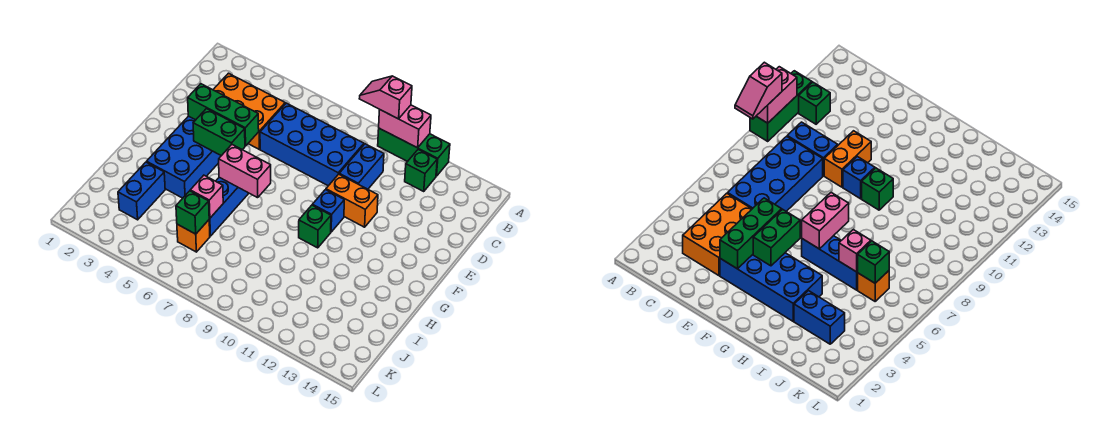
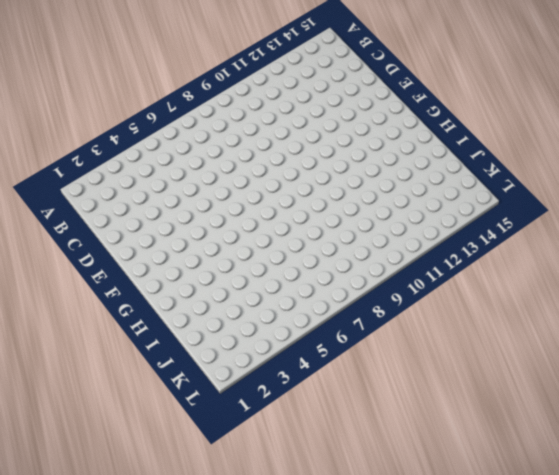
none -> green 1x3 brick [378,128,450,176]
none -> green 1x1 brick [405,150,437,191]
none -> orange 2x3 brick [213,73,285,149]

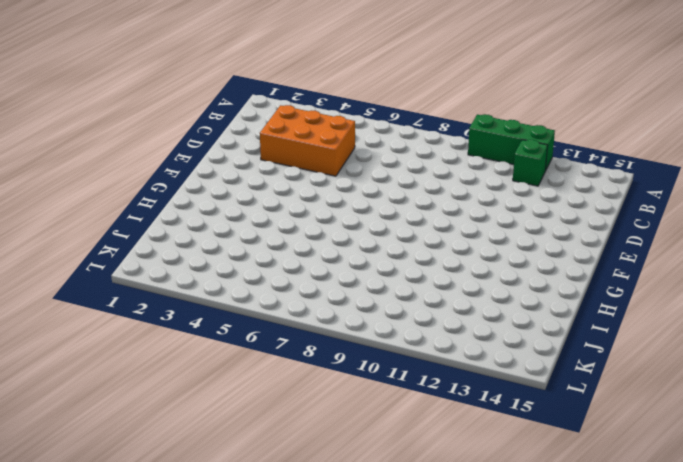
none -> blue 2x4 brick [260,103,364,186]
none -> blue 1x2 brick [339,144,384,189]
none -> blue 2x4 brick [147,116,221,198]

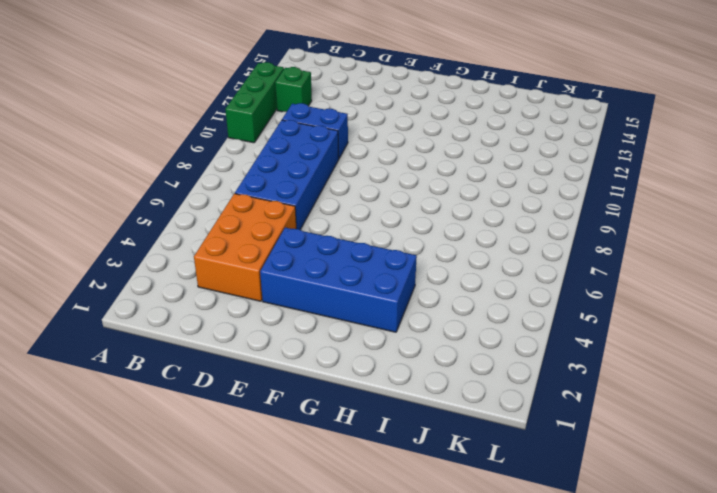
none -> orange 1x2 brick [326,174,378,227]
none -> blue 1x1 brick [312,190,344,232]
none -> blue 1x3 brick [209,177,249,236]

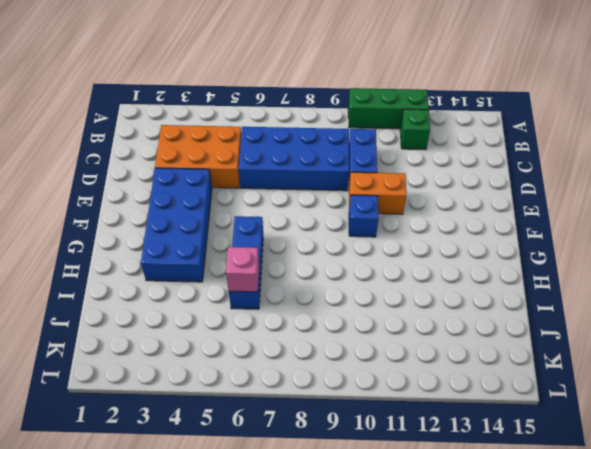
none -> green 1x1 brick [299,205,331,248]
none -> blue 1x2 brick [118,162,165,220]
none -> orange 1x1 brick [177,220,210,252]

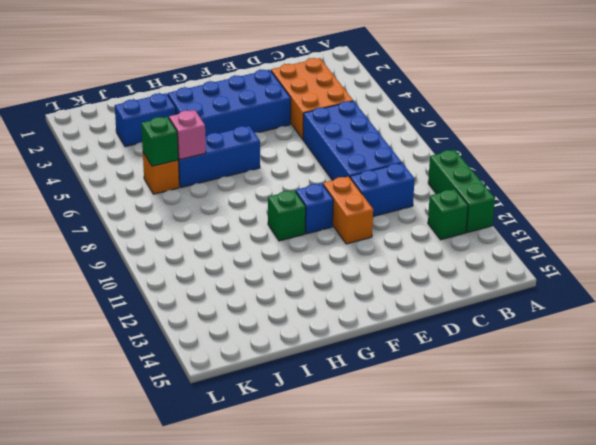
none -> pink 1x2 brick [379,105,431,148]
none -> green 1x3 brick [188,84,259,146]
none -> green 1x2 brick [193,109,245,156]

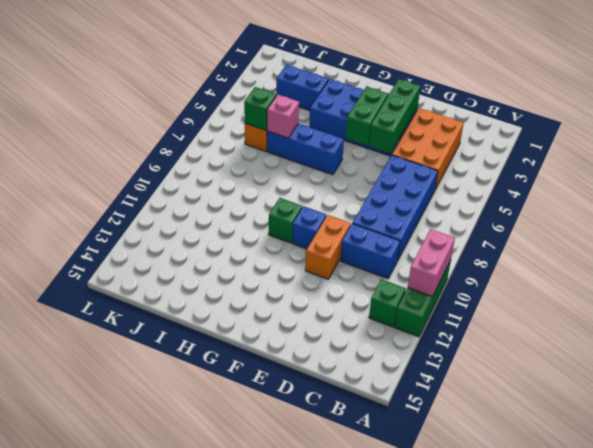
none -> pink 1x2 brick [219,145,271,198]
none -> pink 1x2 slope [359,76,412,119]

